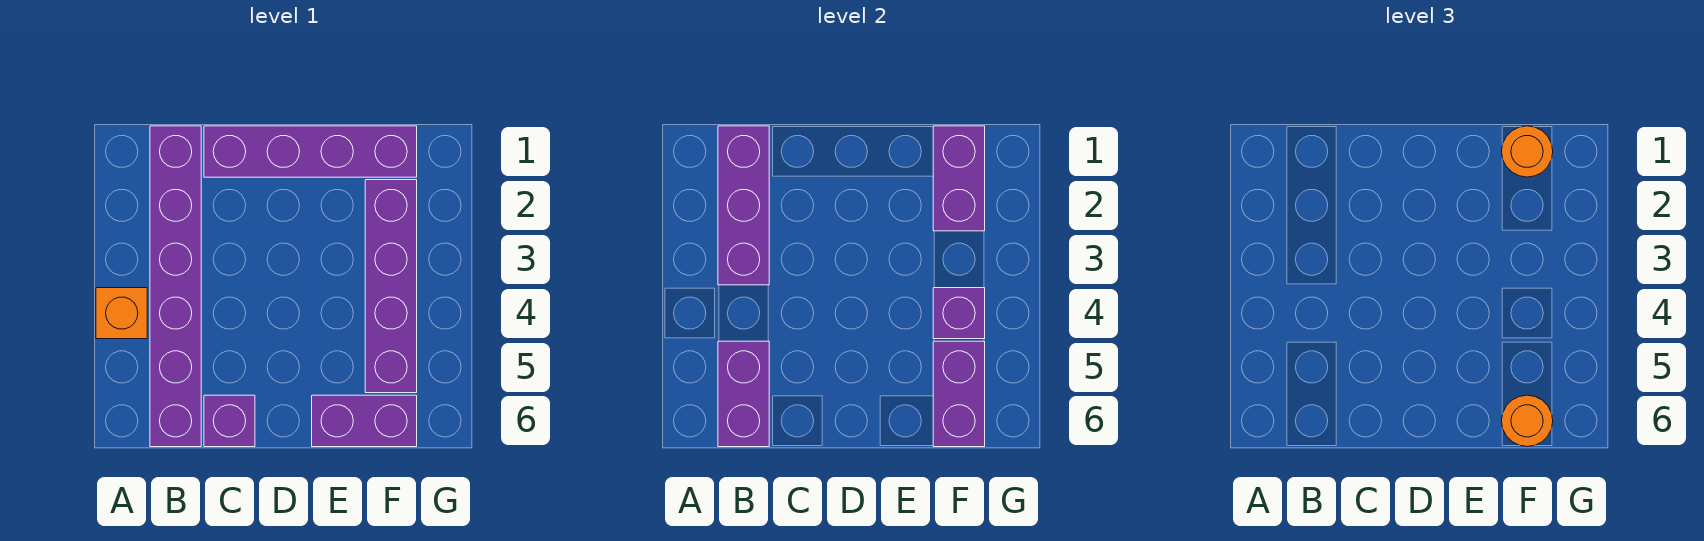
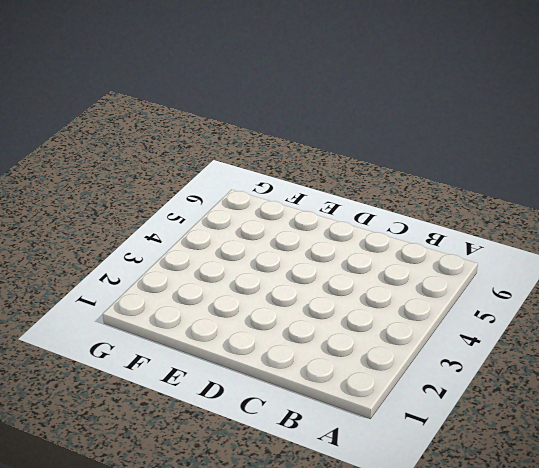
none -> orange 1x1 brick [96,288,147,339]
none -> purple 1x6 brick [150,126,201,447]
none -> purple 1x4 brick [204,126,417,177]

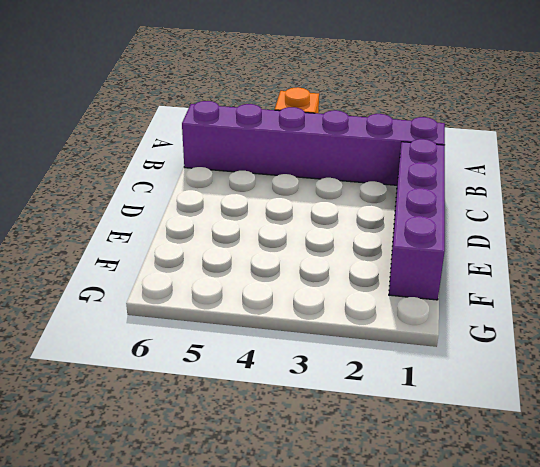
none -> purple 1x1 brick [204,395,255,447]
none -> purple 1x2 brick [312,395,417,447]
none -> purple 1x4 brick [365,180,417,393]

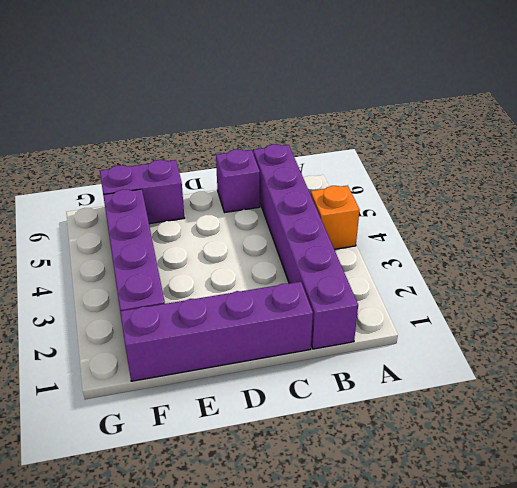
none -> purple 1x3 brick [718,126,769,285]
none -> purple 1x2 brick [718,341,769,447]
none -> purple 1x2 brick [933,126,985,231]

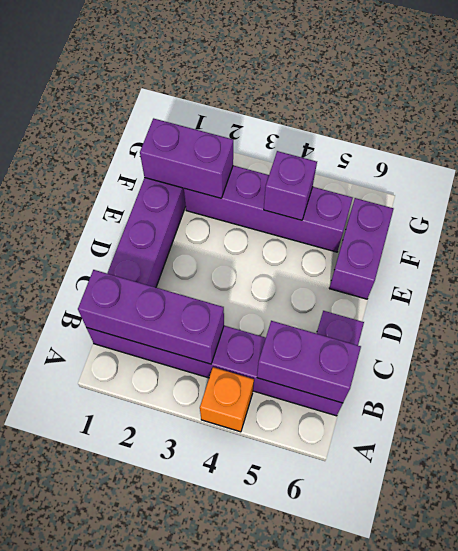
none -> purple 1x2 brick [933,341,985,447]
none -> orange 1x1 round brick [1502,126,1553,177]
none -> orange 1x1 round brick [1502,395,1553,447]

